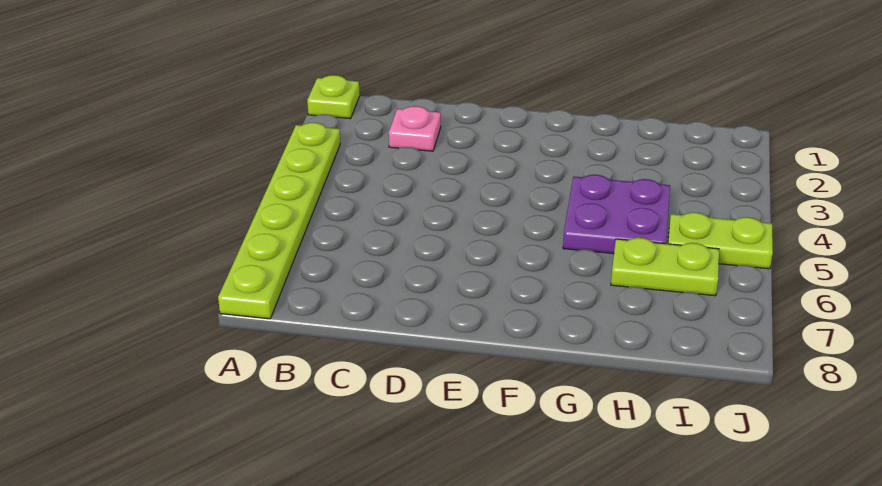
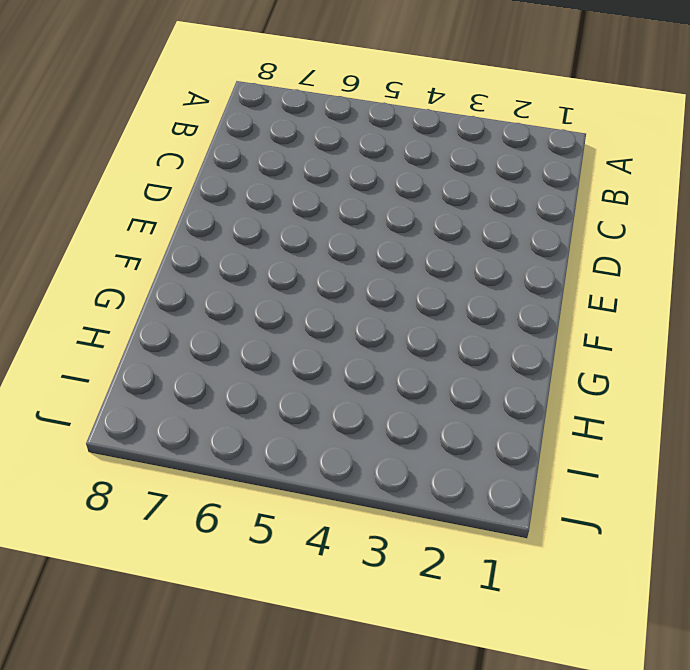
none -> lime 1x1 plate [307,75,360,119]
none -> lime 1x6 plate [218,123,340,319]

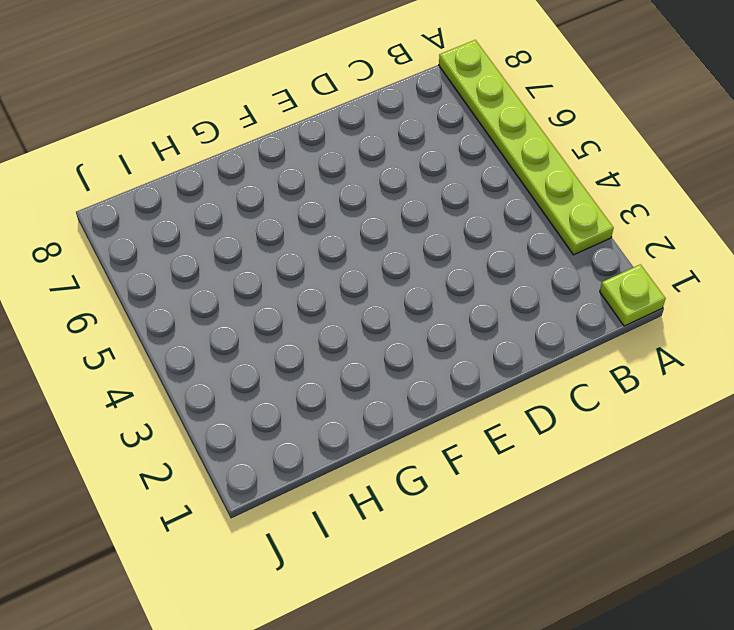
none -> pink 1x1 plate [389,106,441,151]
none -> purple 2x2 plate [563,175,670,254]

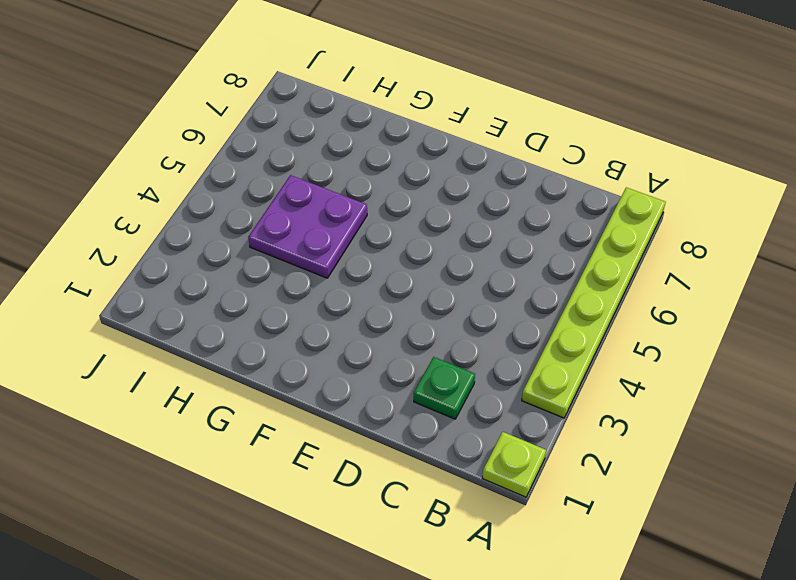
green 1x1 plate [414,357,475,419] -> pink 1x1 plate [389,106,441,151]
none -> lime 1x2 plate [611,238,719,296]
none -> lime 1x2 plate [668,212,773,269]

